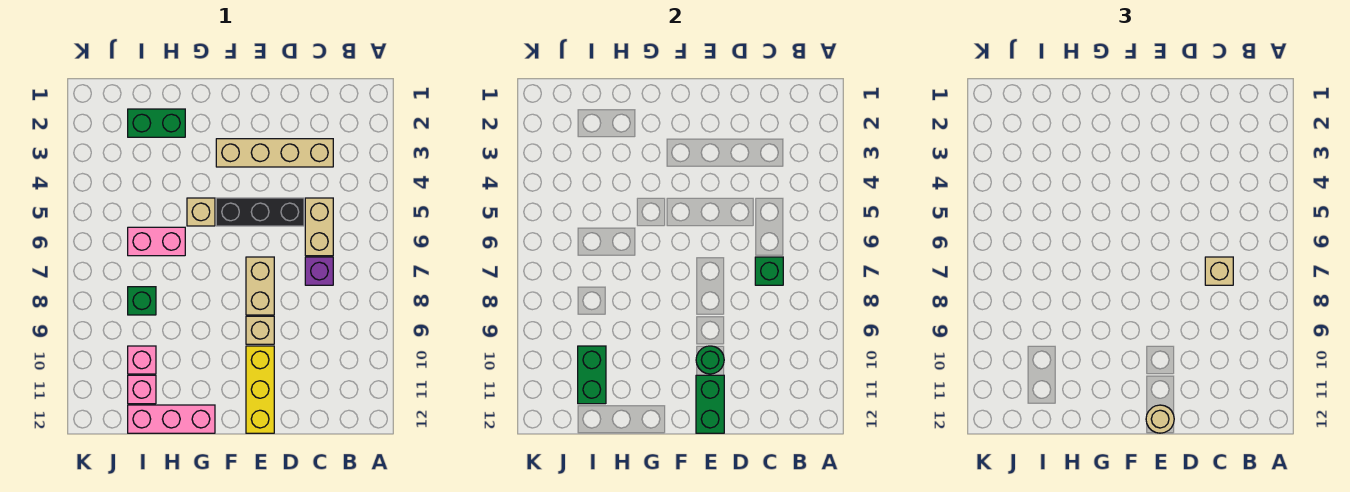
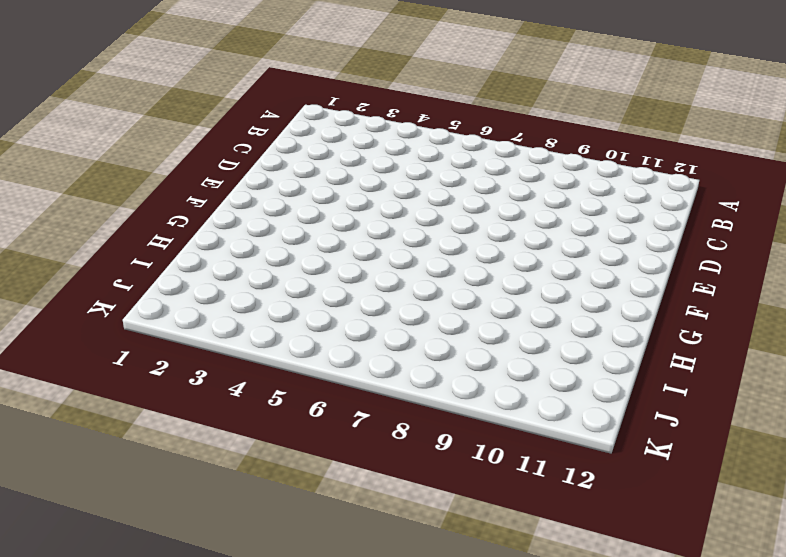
none -> tan 1x4 brick [216,139,333,167]
none -> tan 1x2 brick [305,198,333,256]
none -> purple 1x1 brick [305,257,333,285]

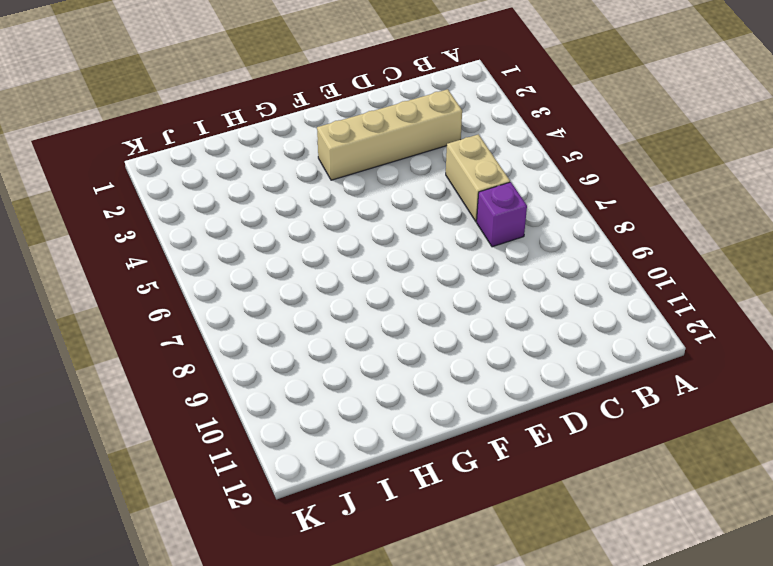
none -> black 1x3 brick [216,198,304,226]
none -> tan 1x2 brick [246,257,274,315]
none -> tan 1x1 brick [246,316,274,344]

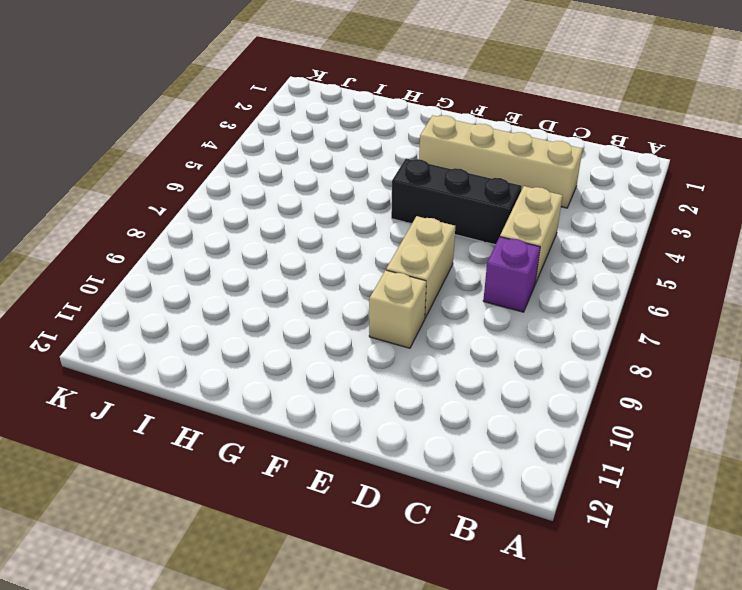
none -> yellow 1x3 brick [246,346,274,433]
none -> tan 1x1 brick [187,198,215,226]
none -> pink 1x3 brick [128,405,215,433]

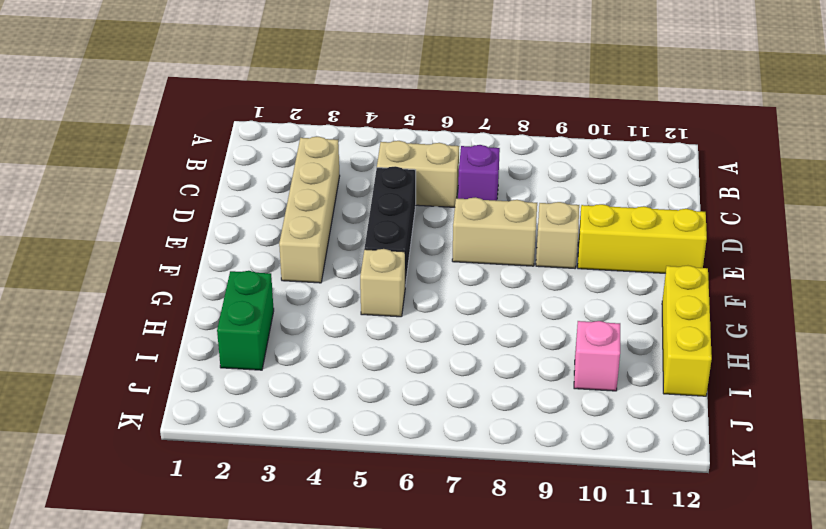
yellow 1x3 brick [662,266,712,396] -> pink 1x3 brick [128,405,215,433]
none -> pink 1x2 brick [128,227,185,256]
none -> green 1x1 brick [128,287,156,315]
none -> pink 1x1 brick [128,375,156,404]

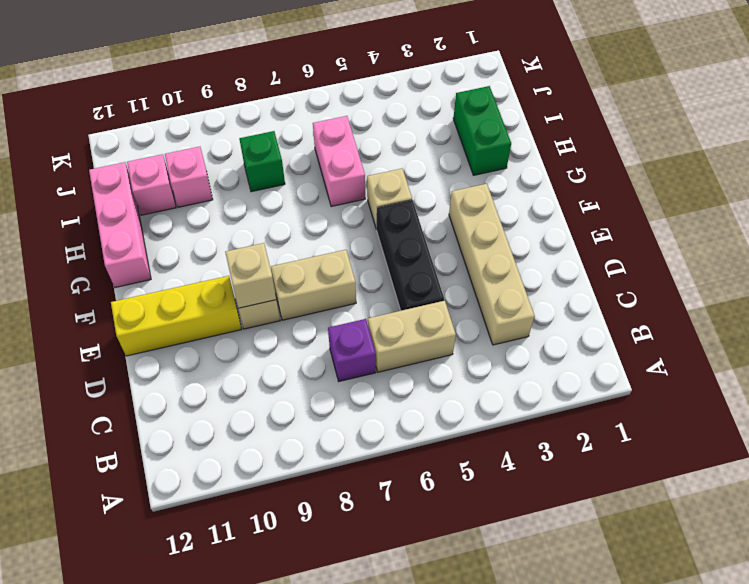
tan 1x1 brick [225,243,276,308] -> tan 1x1 brick moved to [1205,257,1233,285]
none -> green 1x1 brick [755,257,783,285]
none -> green 1x1 round brick [696,346,724,374]
none -> green 1x2 brick [696,375,724,433]

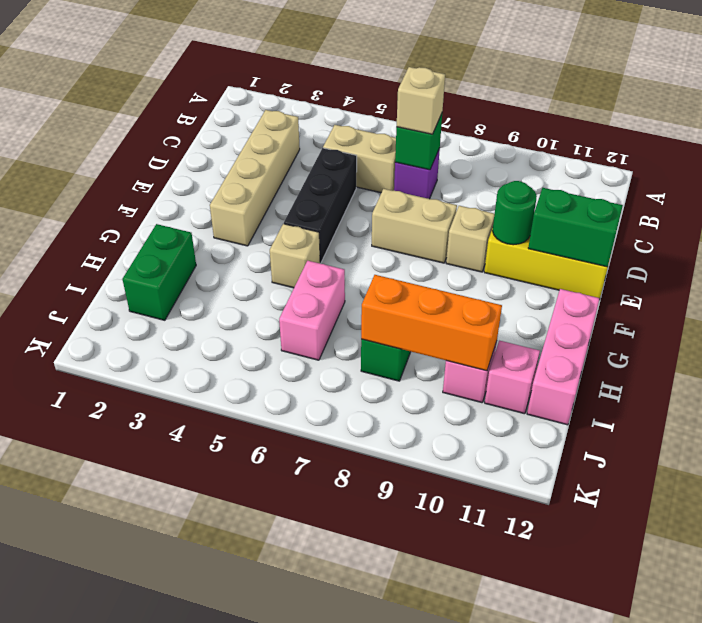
orange 1x3 brick [361,275,502,371] -> green 1x2 brick [578,346,606,404]
none -> tan 1x1 round brick [1146,405,1174,433]

